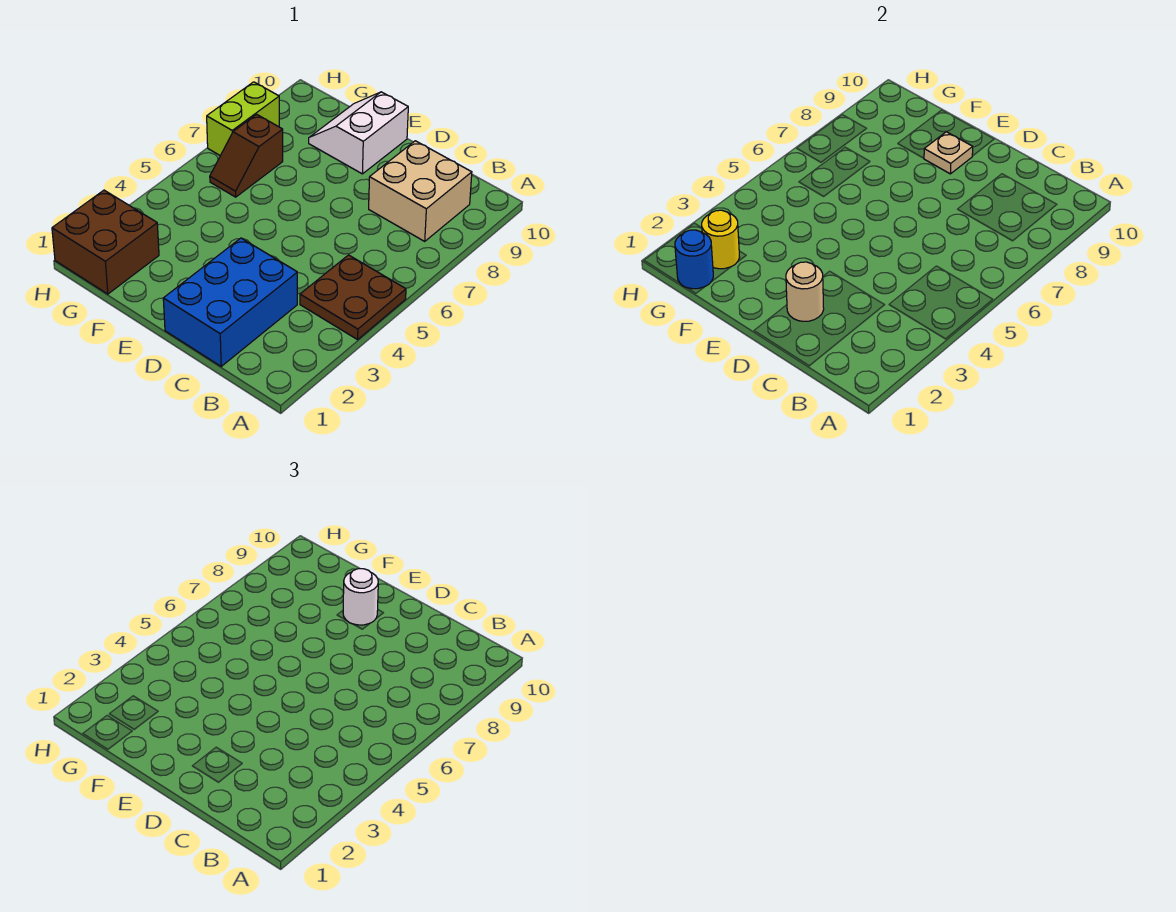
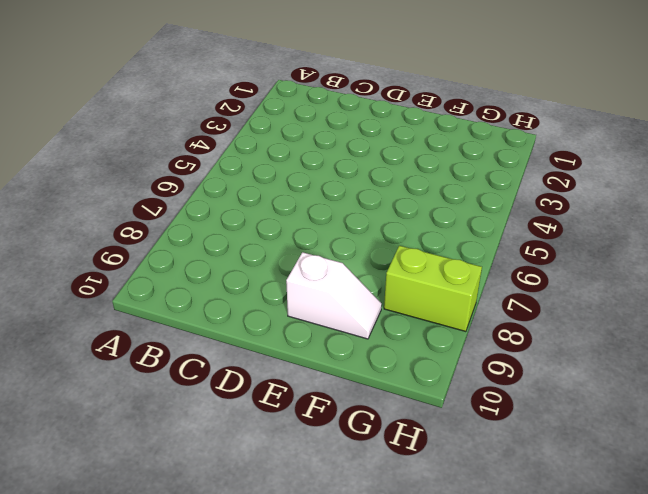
white 1x2 slope [286,252,382,339] -> white 2x2 slope [309,92,408,174]
lime 1x2 brick [384,246,482,332] -> lime 1x2 brick turned to [207,82,279,156]
none -> brown 2x2 plate [300,255,406,340]
none -> tan 2x2 brick [369,141,472,241]
none -> blue 2x3 brick [163,238,297,366]

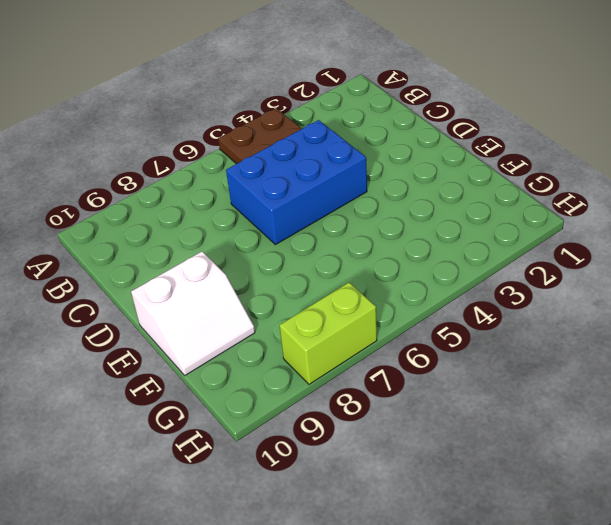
blue 2x3 brick [226,120,367,245] -> blue 2x3 brick moved to [163,238,297,366]
none -> tan 2x2 brick [369,141,472,241]
none -> brown 2x2 brick [52,190,159,294]
none -> brown 1x2 slope [210,114,283,197]

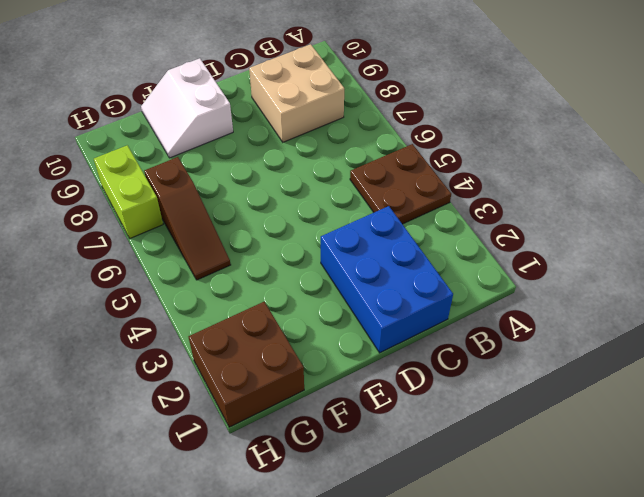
brown 1x3 slope [144,157,231,280] -> brown 1x2 slope [210,114,283,197]
none -> tan 1x1 round brick [786,262,824,321]
none -> tan 1x1 plate [924,132,973,174]
none -> blue 1x1 round brick [675,230,713,289]

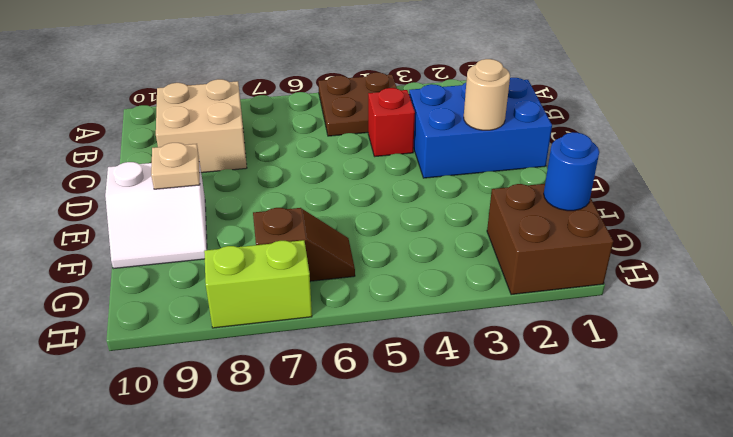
red 1x1 brick [368,88,415,156] -> none
none -> yellow 1x1 round brick [702,210,740,269]
none -> white 1x1 round brick [343,569,378,625]

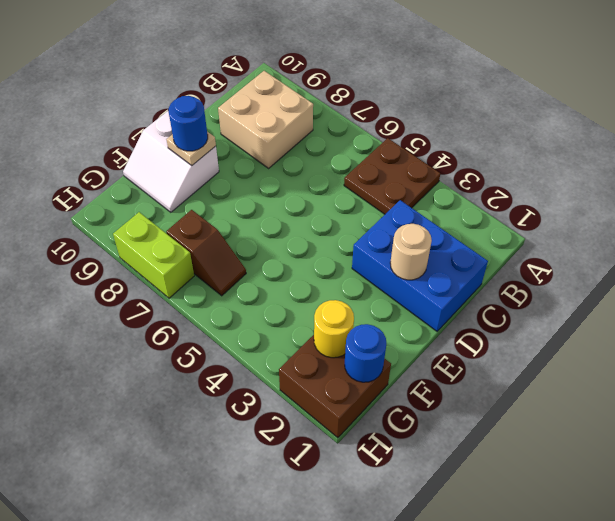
blue 1x1 round brick [169,96,208,151] -> white 1x1 round brick [343,569,378,625]

